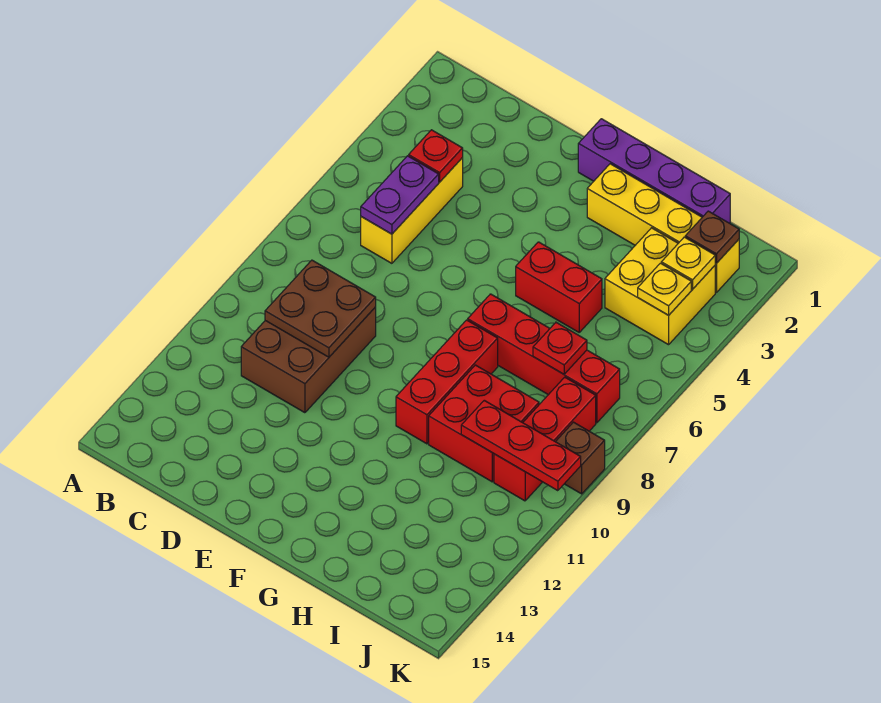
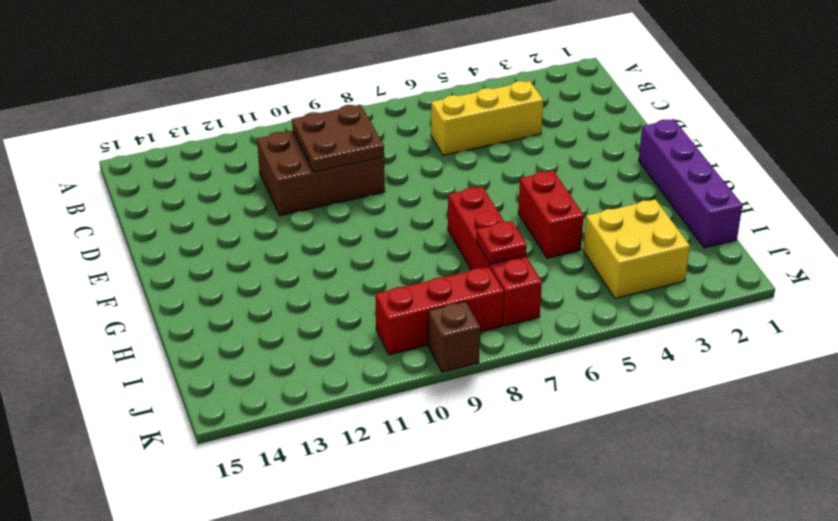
none -> yellow 1x4 brick [587,164,739,293]
none -> red 1x3 brick [396,320,498,444]
none -> red 2x2 brick [429,365,539,482]

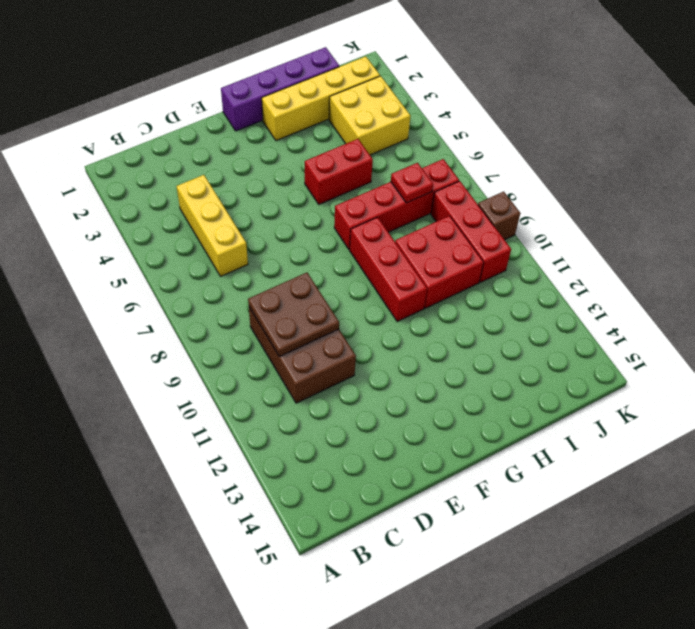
none -> red 1x1 plate [409,130,463,182]
none -> purple 1x2 plate [361,156,439,234]
none -> red 1x3 plate [461,400,581,491]

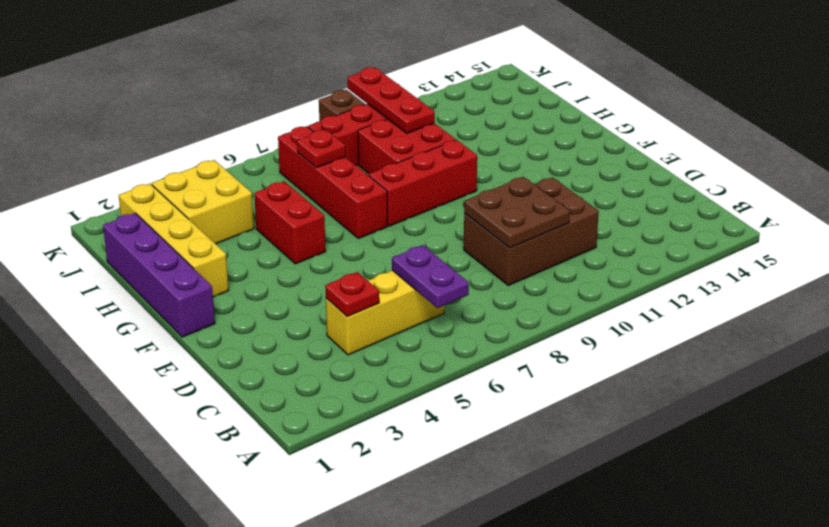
purple 1x2 plate [392,245,469,308] -> purple 1x2 plate turned to [361,156,439,234]
none -> brown 1x1 plate [685,211,739,263]
none -> yellow 1x1 plate [661,237,715,289]
none -> yellow 1x1 plate [638,263,691,315]

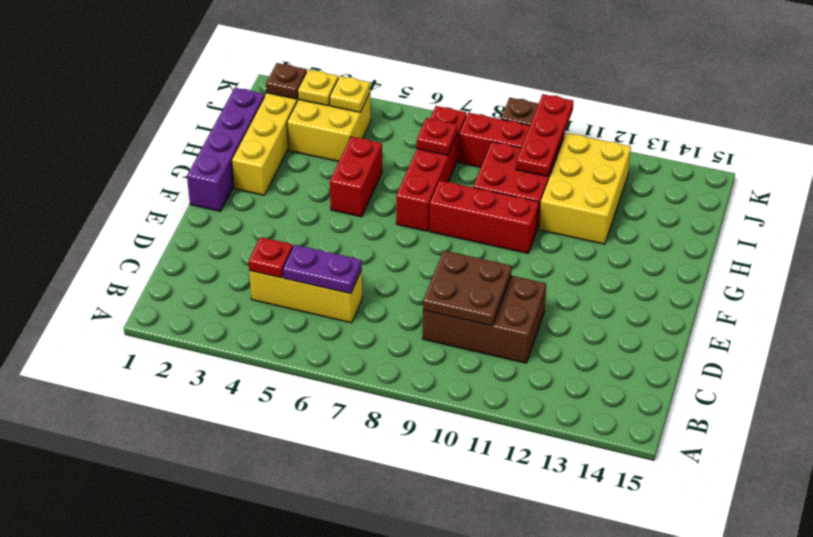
yellow 2x3 brick [539,133,631,244] -> none

